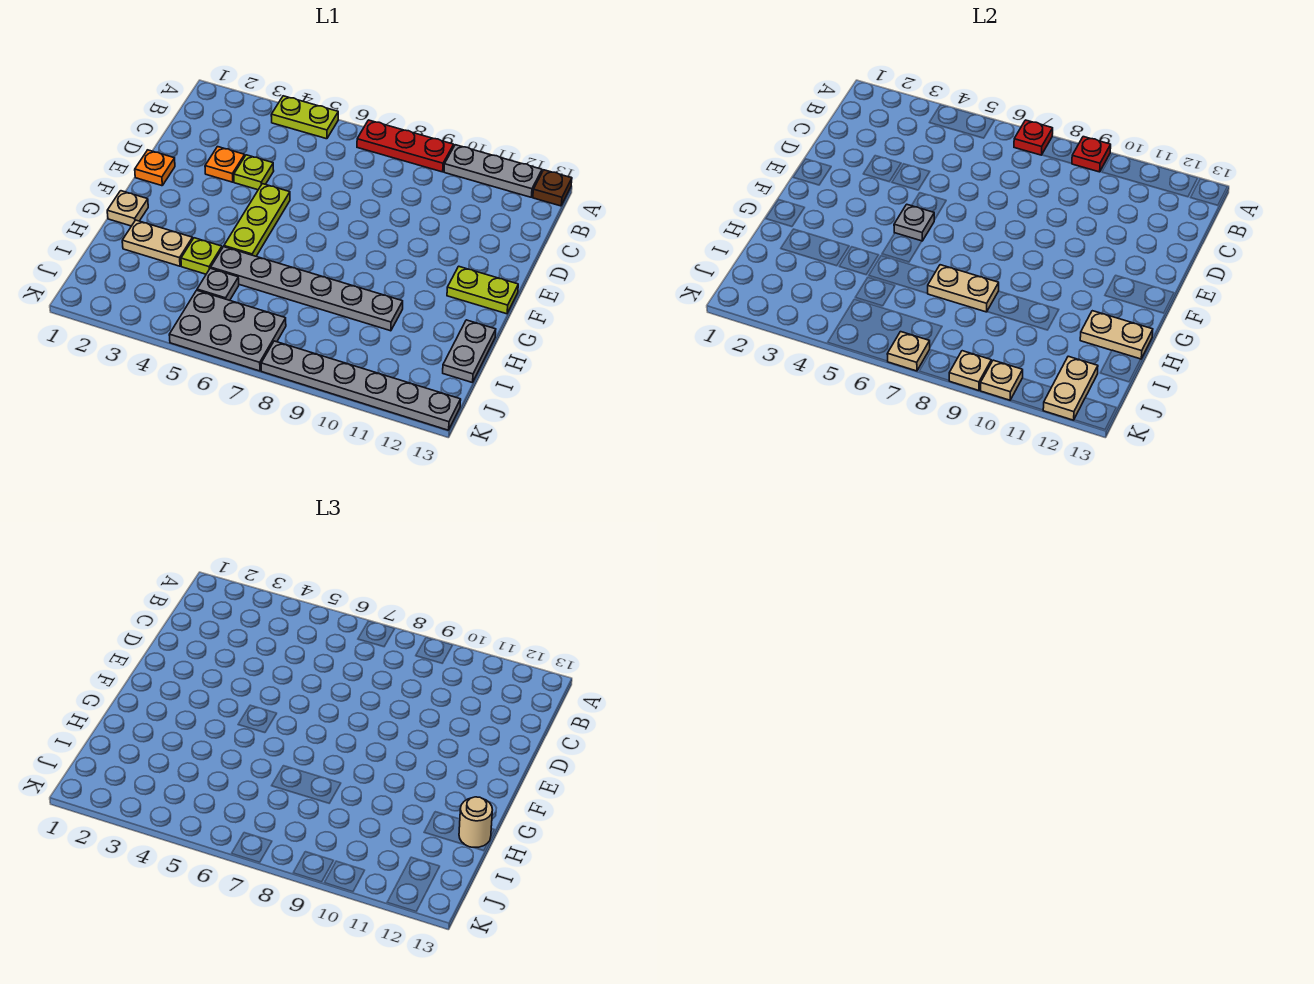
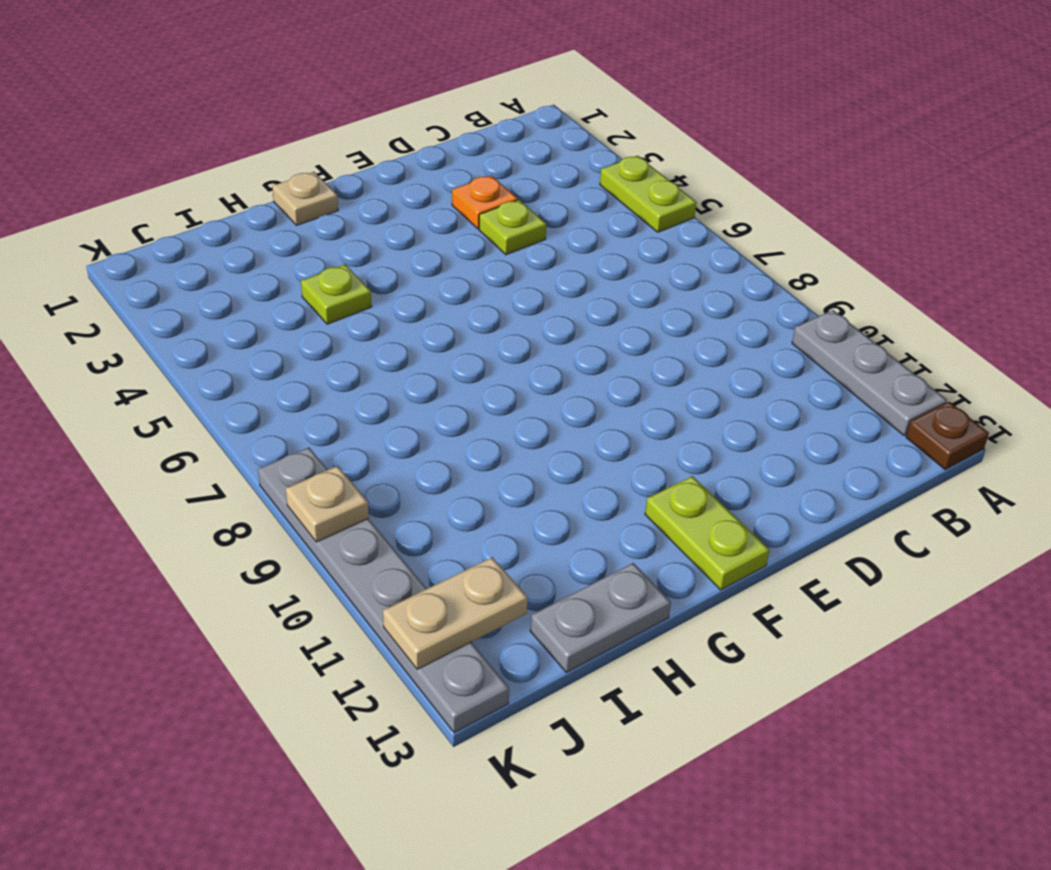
none -> red 1x3 plate [357,120,454,172]
none -> orange 1x1 plate [135,150,175,186]
none -> lime 1x3 plate [224,184,290,256]

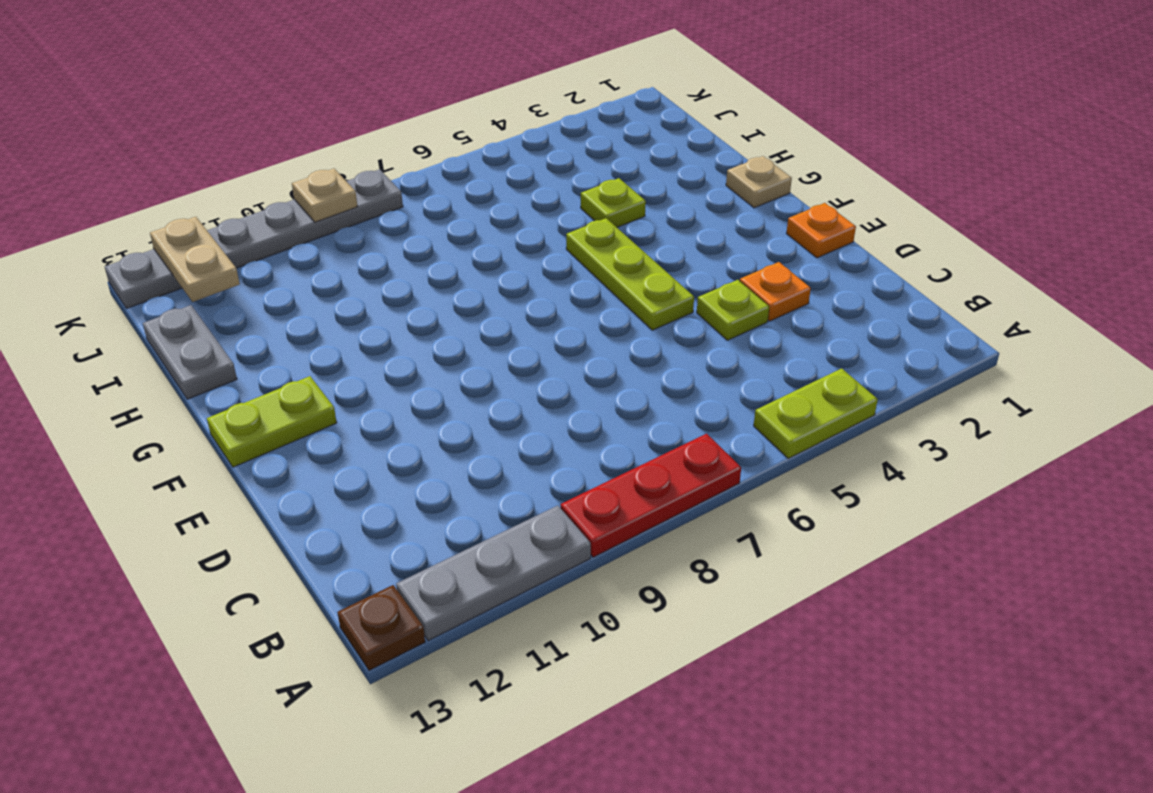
none -> tan 1x2 plate [122,220,193,266]
none -> grey 1x6 plate [211,247,403,331]
none -> grey 1x1 plate [197,268,239,300]

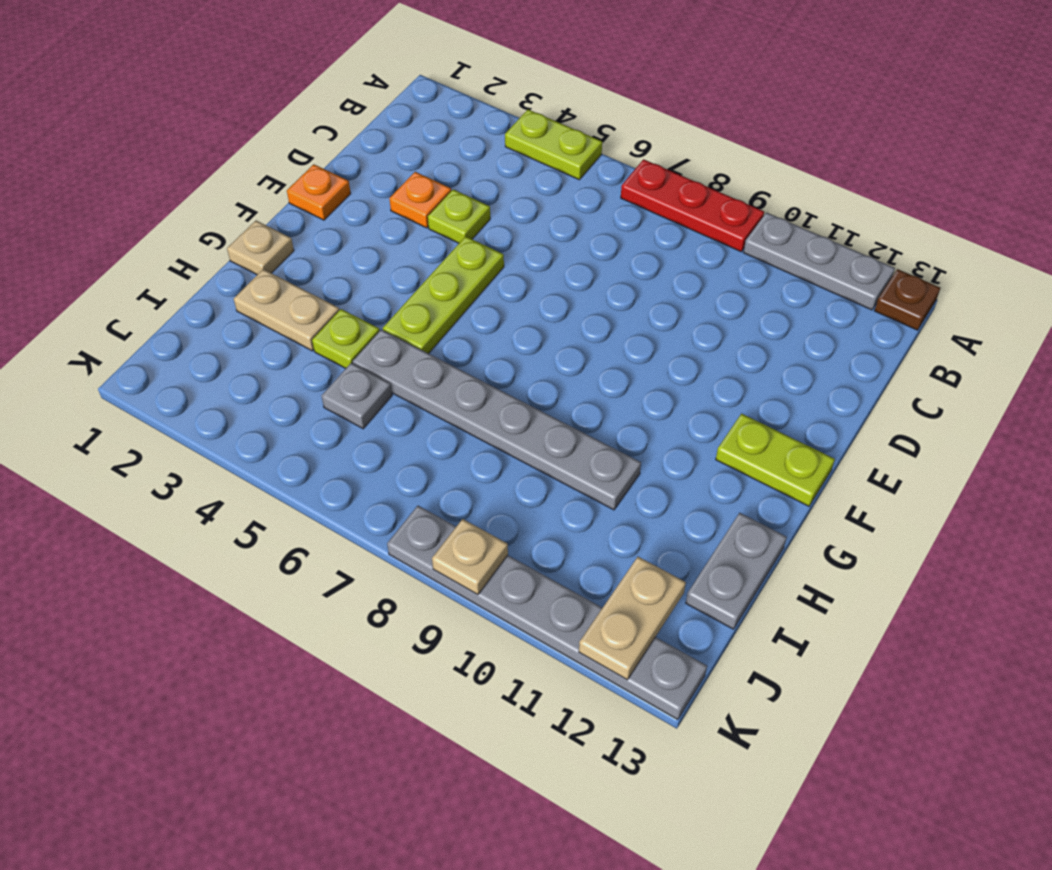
none -> grey 2x3 plate [169,290,286,371]
none -> red 1x1 plate [1014,120,1053,155]
none -> red 1x1 plate [1072,137,1111,172]

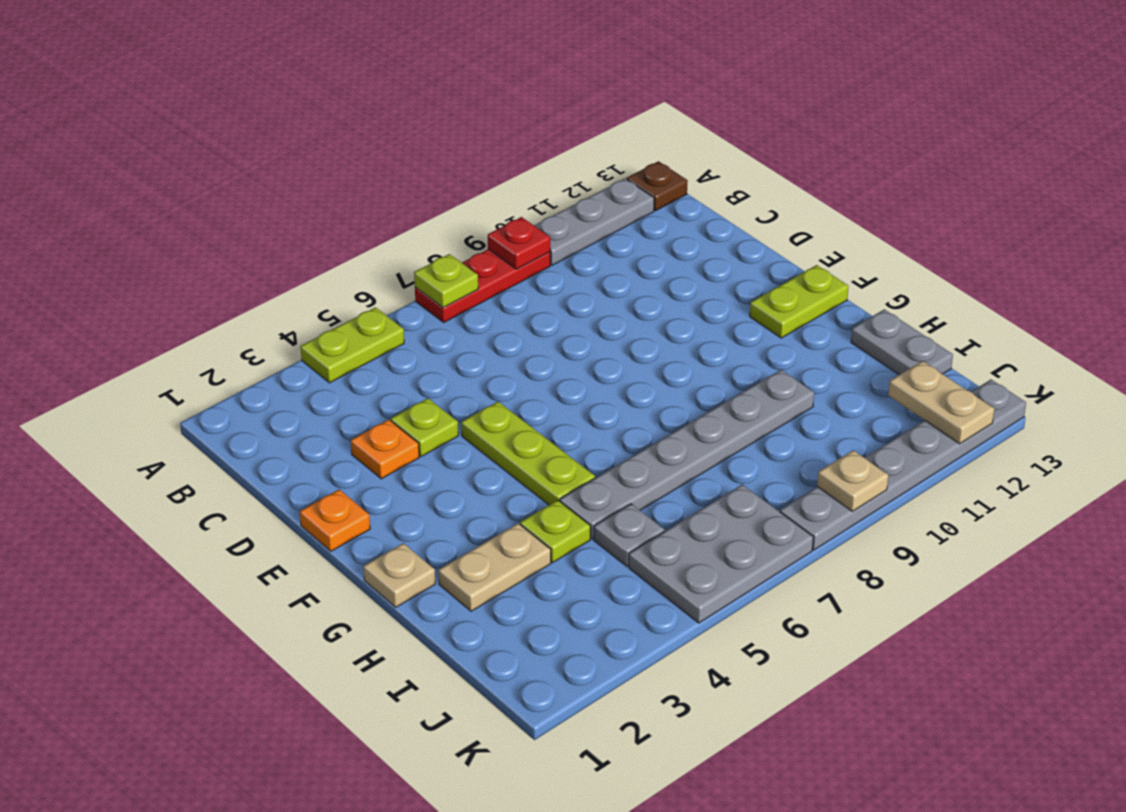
lime 1x1 plate [414,254,478,308] -> red 1x1 plate [1014,120,1053,155]
none -> grey 1x1 plate [894,204,934,241]
none -> tan 1x2 plate [927,265,999,312]
none -> tan 1x2 plate [1080,311,1153,359]

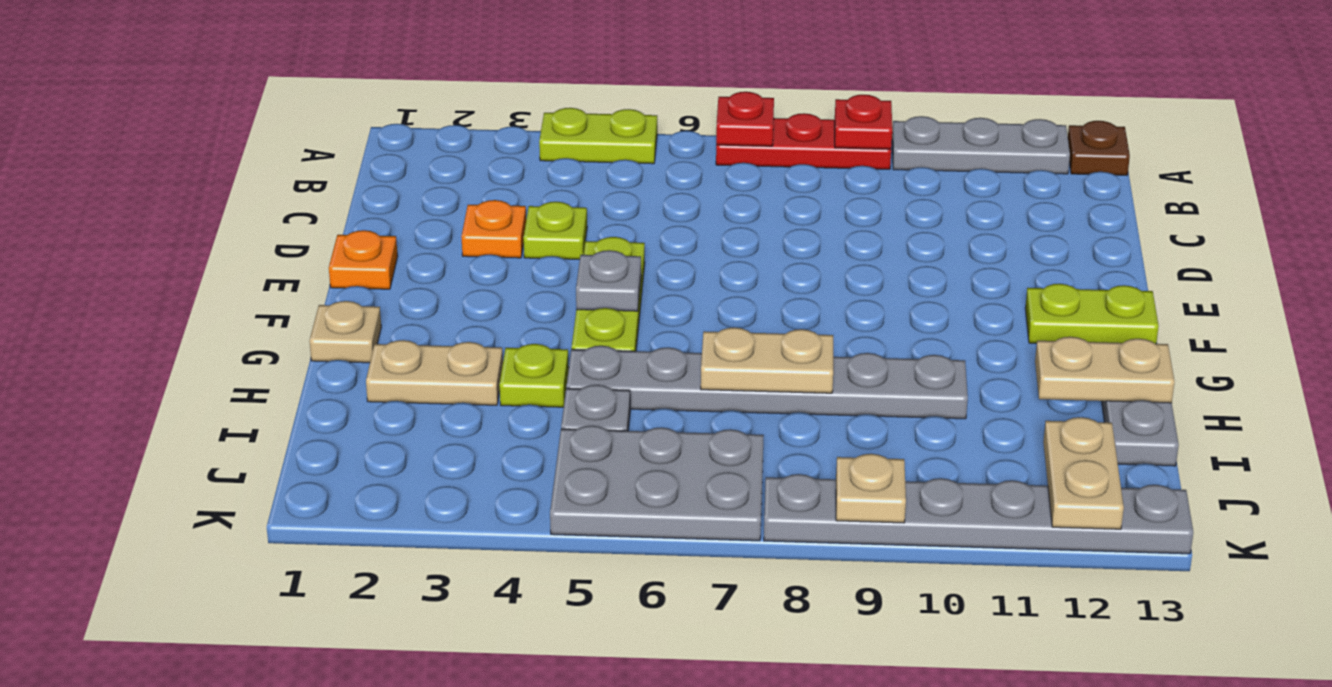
none -> tan 1x1 plate [887,332,930,371]
none -> tan 1x1 plate [980,360,1023,400]
none -> tan 1x1 round brick [459,797,492,847]

